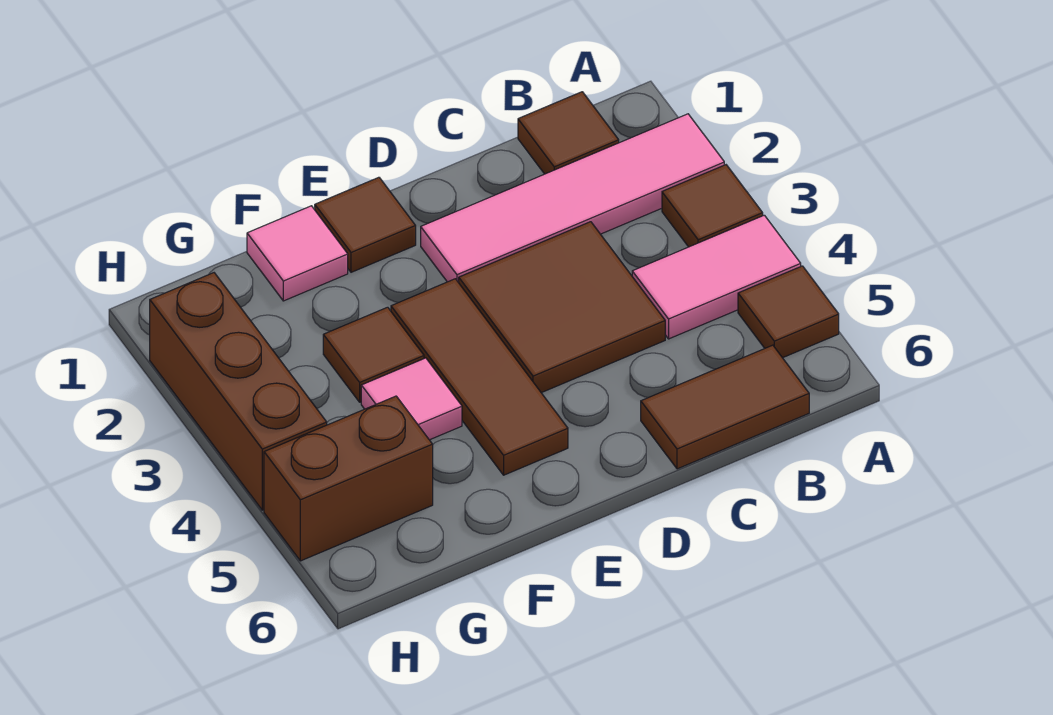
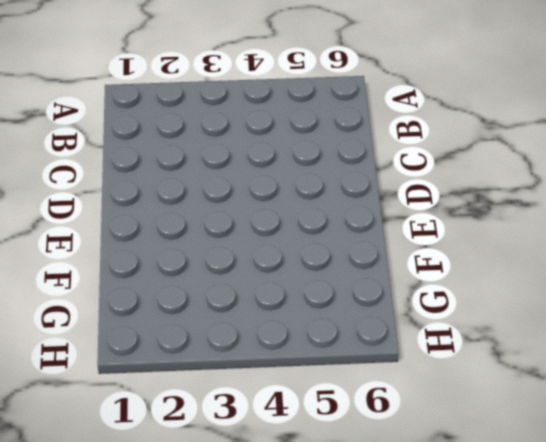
none -> pink 1x4 tile [421,114,724,283]
none -> brown 1x1 tile [662,165,763,247]
none -> pink 1x2 tile [632,215,801,339]

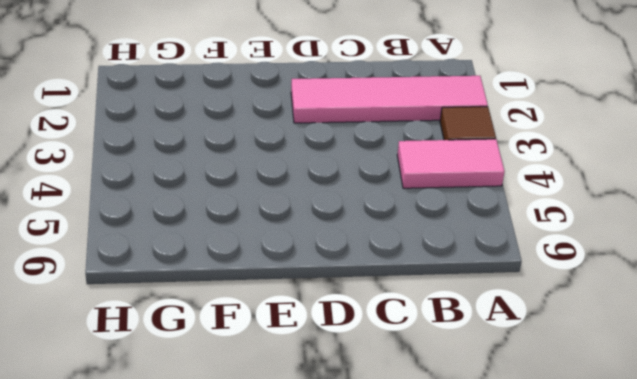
none -> brown 1x1 tile [738,266,839,358]
none -> brown 1x1 tile [518,92,619,174]
none -> brown 1x2 tile [641,345,809,469]

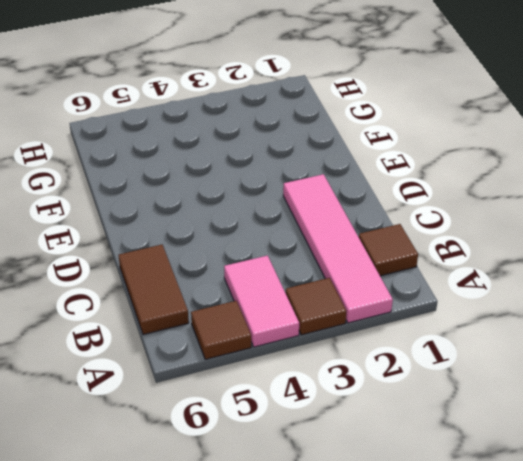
none -> brown 2x2 tile [459,222,665,393]
none -> brown 1x1 tile [315,177,416,272]
none -> brown 1x3 tile [391,279,568,475]

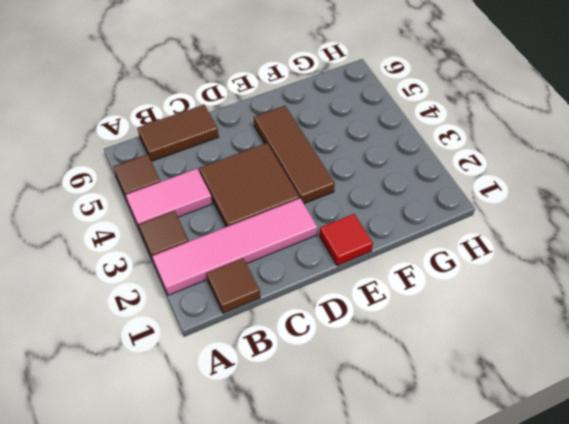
red 1x1 tile [320,214,373,265] -> brown 1x1 tile [315,177,416,272]
none -> pink 1x1 tile [247,206,348,301]
none -> brown 1x1 tile [323,307,424,402]
none -> pink 1x1 tile [361,358,462,440]

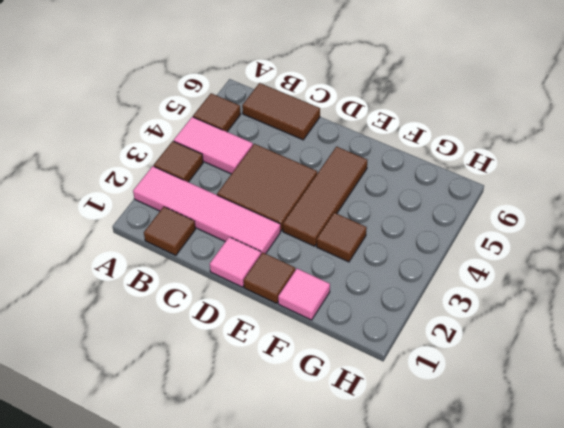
pink 1x1 tile [210,237,261,287] -> pink 1x1 tile moved to [361,358,462,440]
none -> brown 1x2 brick [264,396,433,561]
none -> brown 1x3 brick [150,273,327,510]

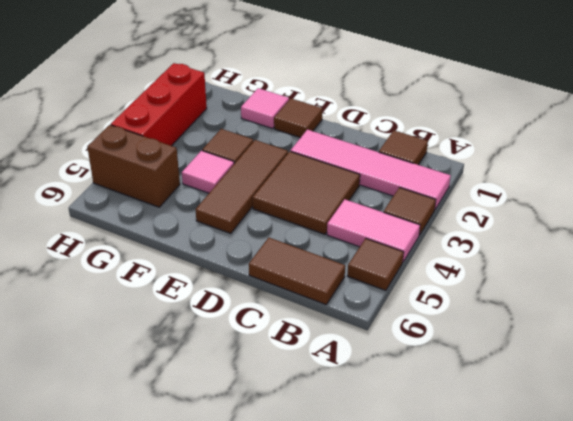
red 1x3 brick [111,63,207,146] -> brown 1x3 brick [150,273,327,510]

